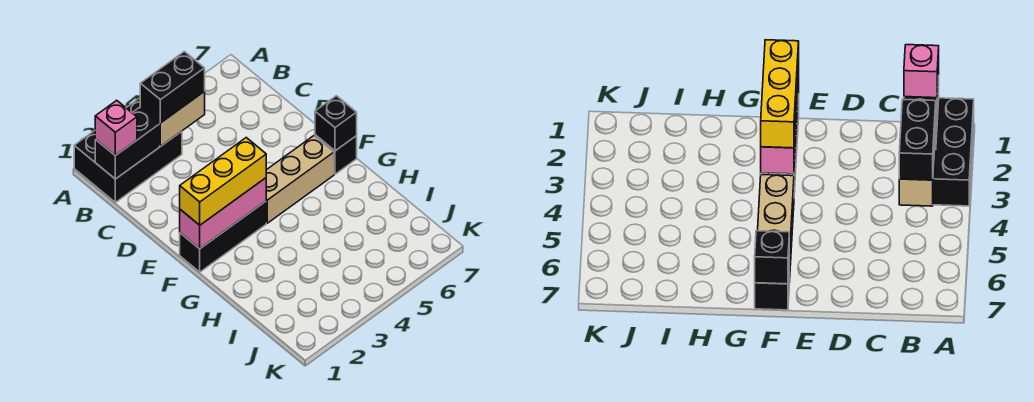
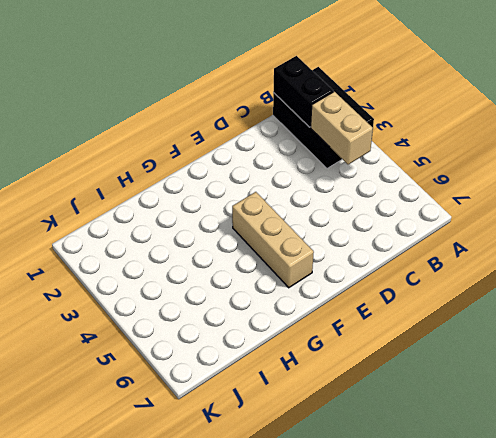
none -> black 1x3 brick [180,201,266,272]
none -> black 1x1 brick [315,135,357,174]

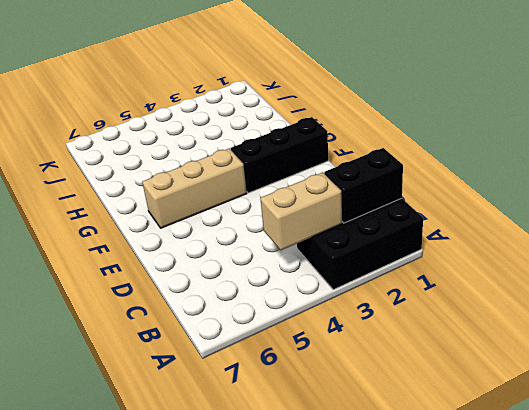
none -> black 1x1 brick [315,135,357,174]
none -> pink 1x3 brick [180,178,266,249]

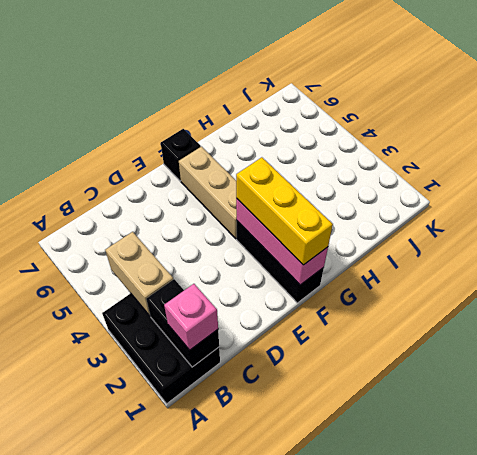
none -> black 1x1 brick [315,96,357,151]
none -> black 1x2 brick [140,52,205,123]

